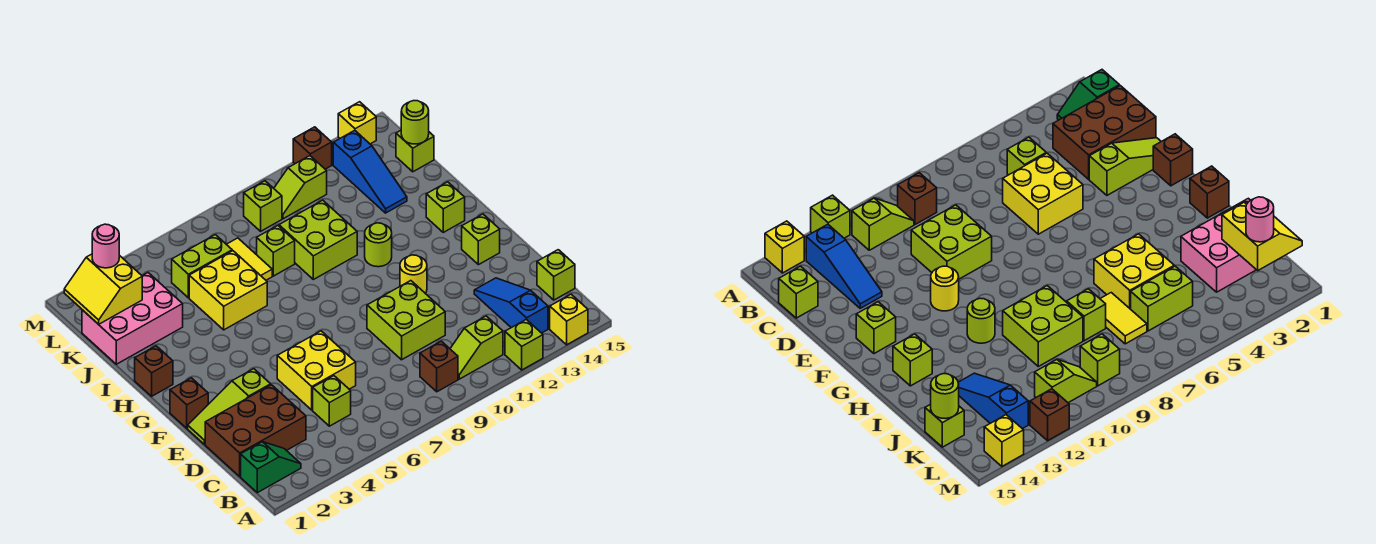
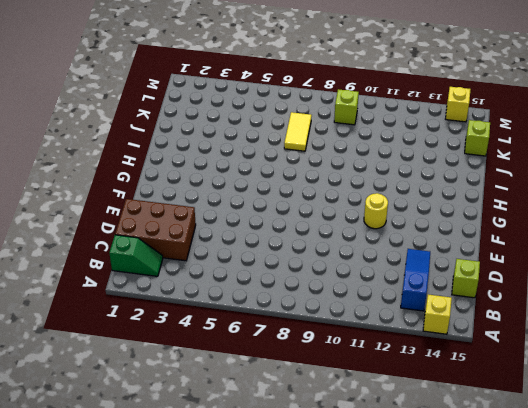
none -> lime 1x1 brick [505,319,543,370]
none -> brown 1x1 brick [420,341,458,392]
none -> lime 1x2 slope [450,316,503,379]
none -> lime 1x1 brick [313,376,351,426]

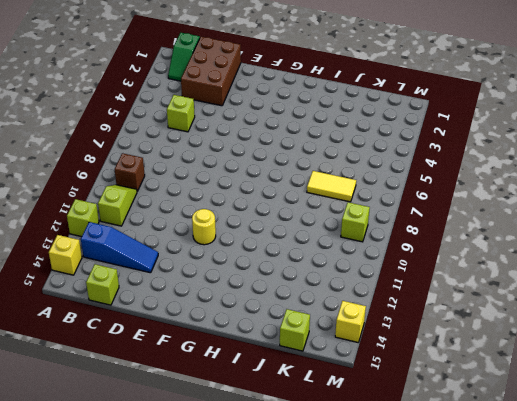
none -> yellow 2x2 brick [277,331,356,410]
none -> lime 2x2 brick [367,281,445,360]
none -> lime 1x3 slope [188,369,271,445]
none -> brown 1x1 brick [170,378,208,428]

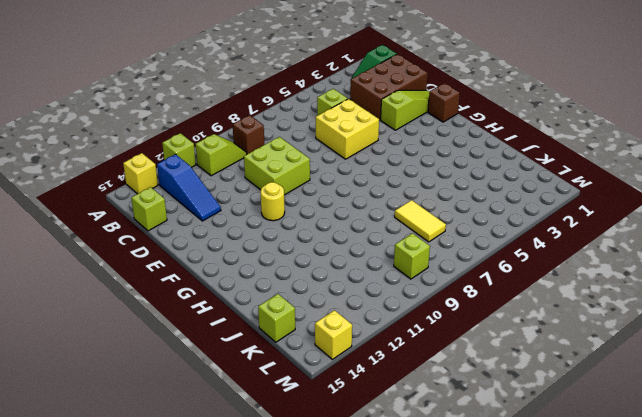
none -> lime 1x1 brick [462,214,500,265]
none -> brown 1x1 brick [135,346,173,396]
none -> lime 1x1 round brick [365,223,392,267]
none -> lime 1x1 brick [426,182,465,232]

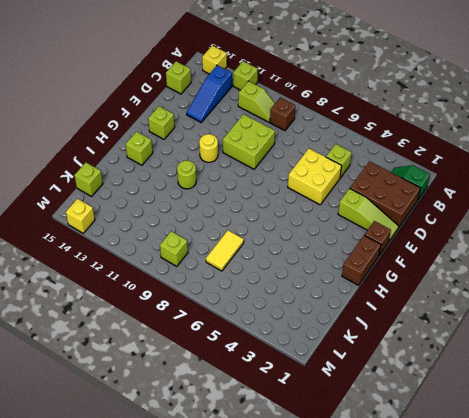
brown 1x2 brick [342,235,381,285] -> brown 1x1 brick [135,346,173,396]
none -> yellow 2x2 brick [189,251,267,330]
none -> lime 2x2 brick [279,200,357,279]
none -> pink 2x3 brick [82,273,183,364]
none -> lime 1x1 brick [257,226,295,276]

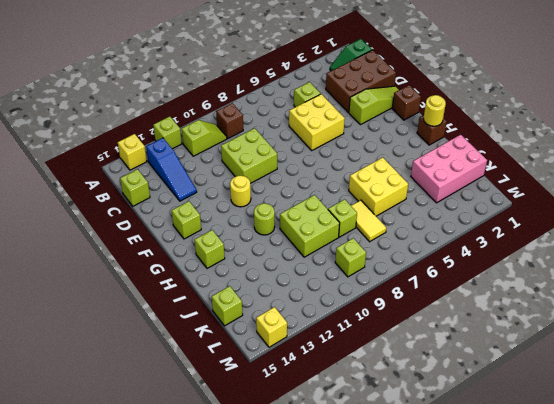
yellow 1x1 round brick [423,95,446,126] -> none
none -> blue 1x3 slope [333,130,407,213]
none -> lime 1x2 brick [172,235,232,298]
none -> lime 1x2 slope [274,156,327,219]
none -> brown 1x1 brick [293,127,332,169]

